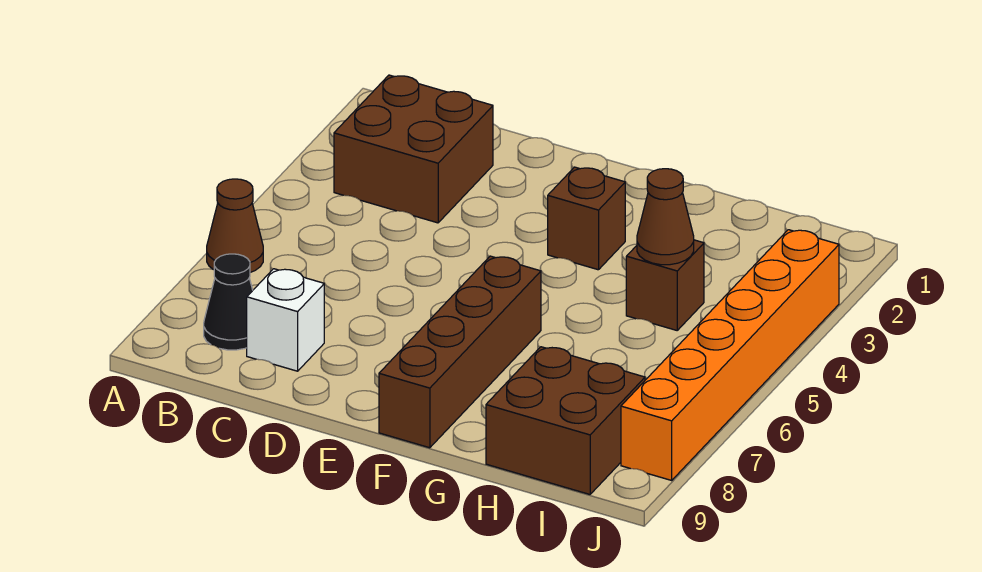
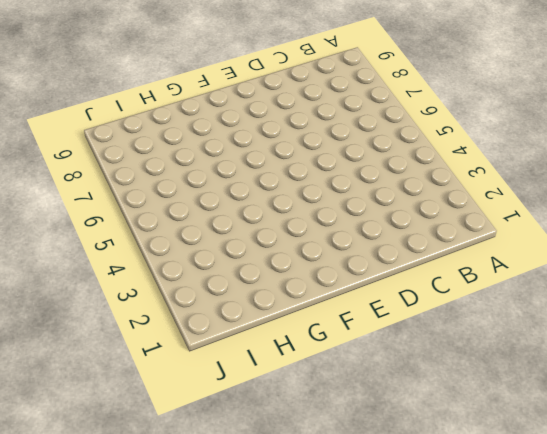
none -> brown 1x1 cone [207,179,263,272]
none -> brown 2x2 brick [334,75,493,223]

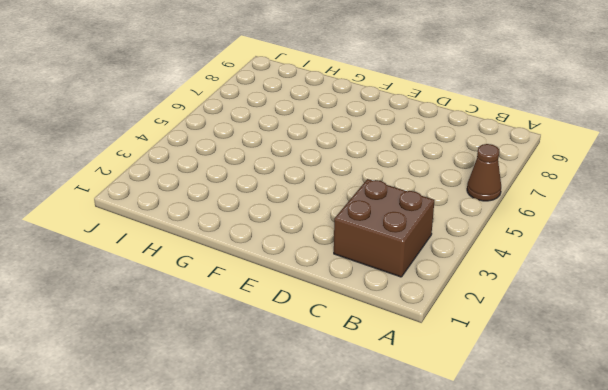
none -> black 1x1 cone [204,254,253,350]
none -> white 1x1 brick [247,269,324,371]

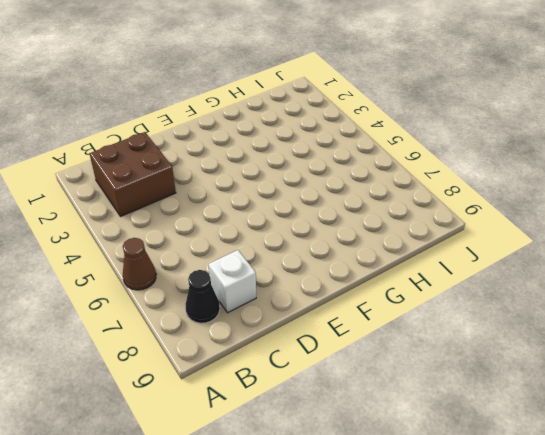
none -> brown 1x1 brick [548,167,625,270]
none -> brown 1x4 brick [379,256,541,448]

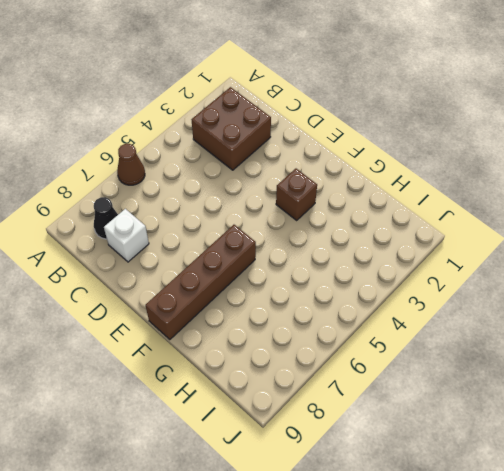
none -> brown 1x1 brick [626,240,704,330]
none -> brown 2x2 brick [486,347,645,494]

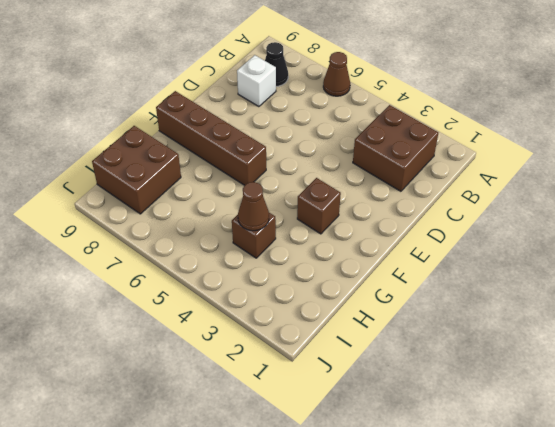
none -> orange 1x6 brick [621,230,839,480]

